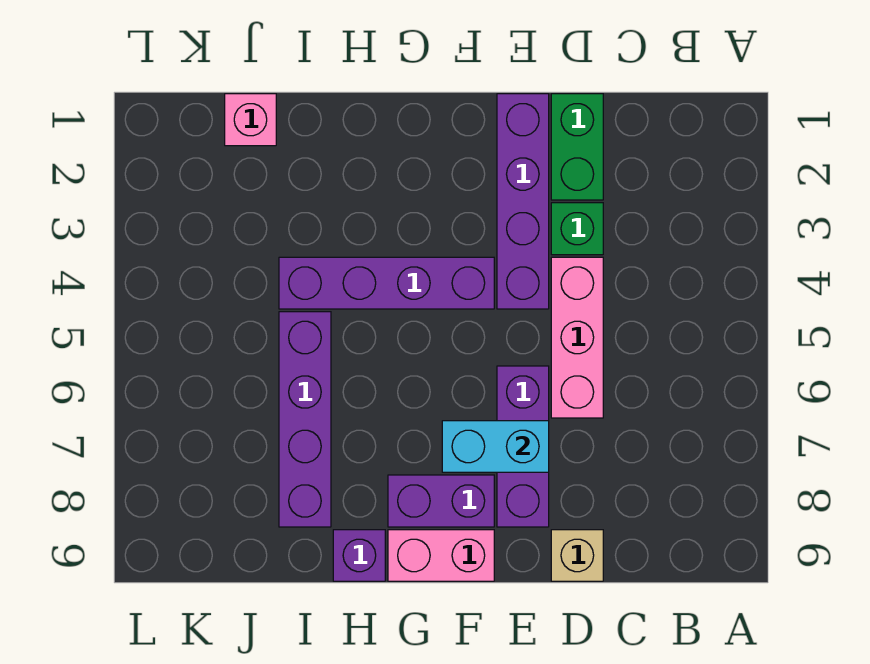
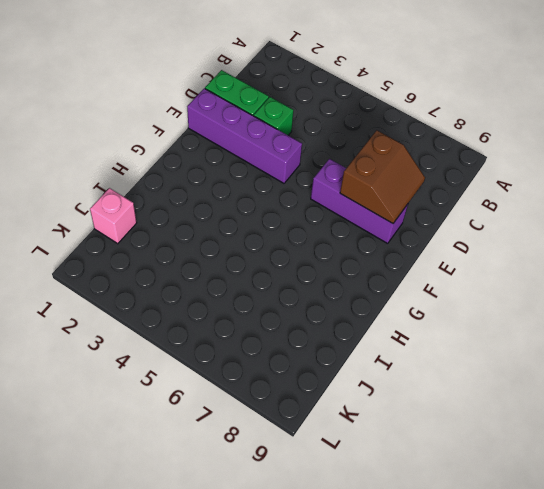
brown 2x2 slope [340,130,425,223] -> cyan 1x2 brick [442,421,549,472]
none -> pink 1x3 brick [551,257,603,418]
none -> tan 1x1 brick [551,530,603,581]
none -> purple 1x4 brick [279,257,494,309]

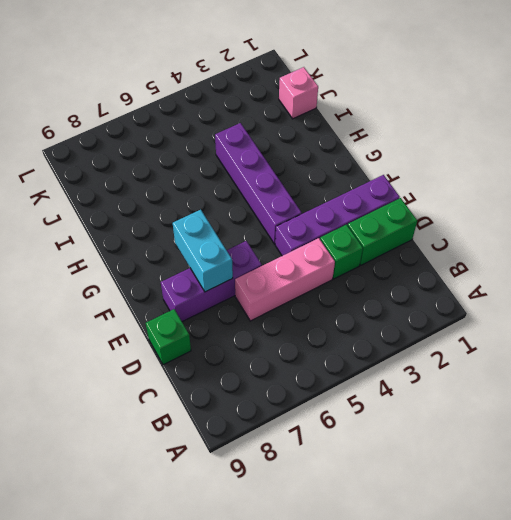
green 1x1 brick [146,309,191,365] -> tan 1x1 brick [551,530,603,581]
none -> purple 1x2 brick [388,475,494,527]
none -> pink 1x2 brick [388,530,494,581]
none -> purple 1x1 brick [333,530,385,581]

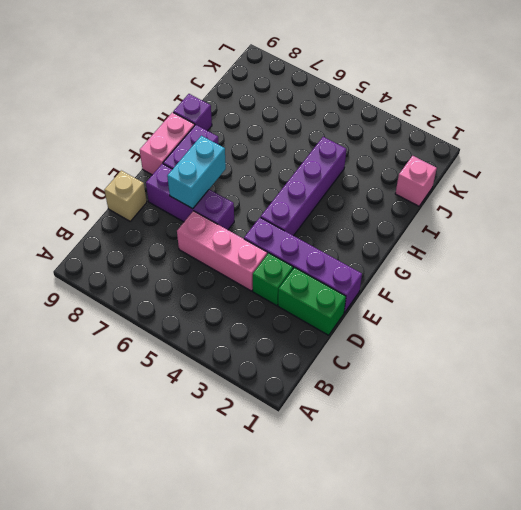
none -> purple 1x4 brick [279,312,331,527]

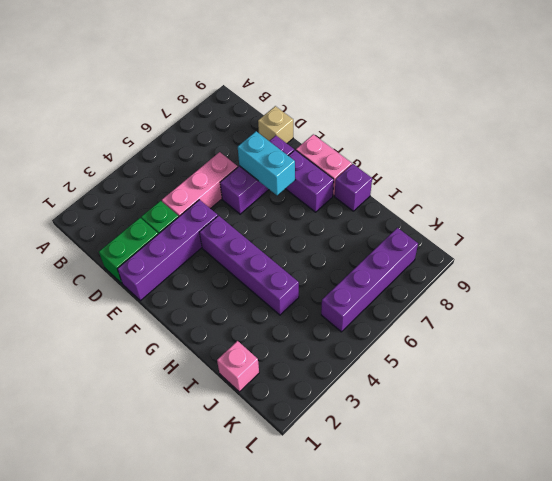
purple 1x4 brick [321,228,418,332] -> purple 1x4 brick moved to [279,312,331,527]

